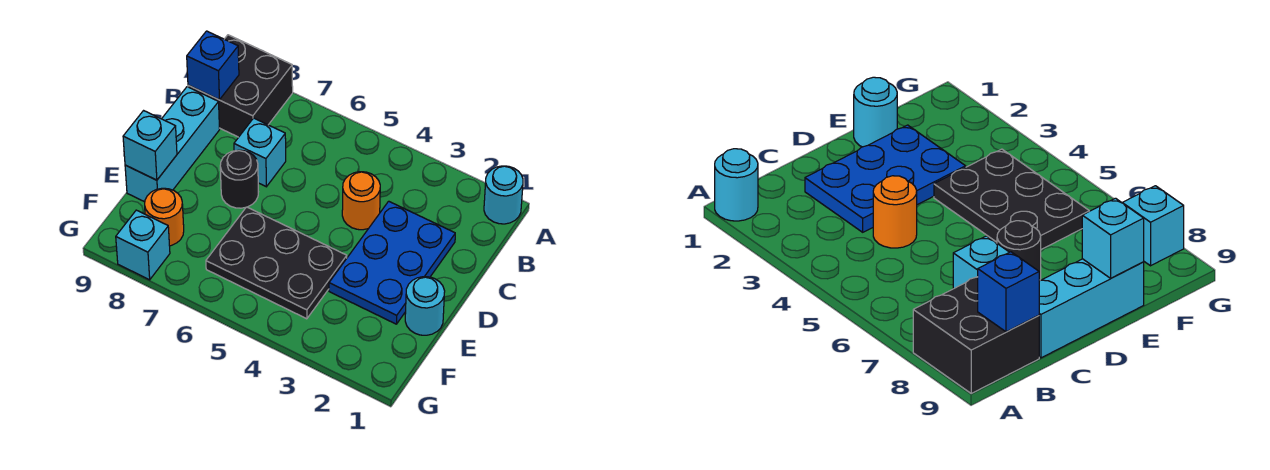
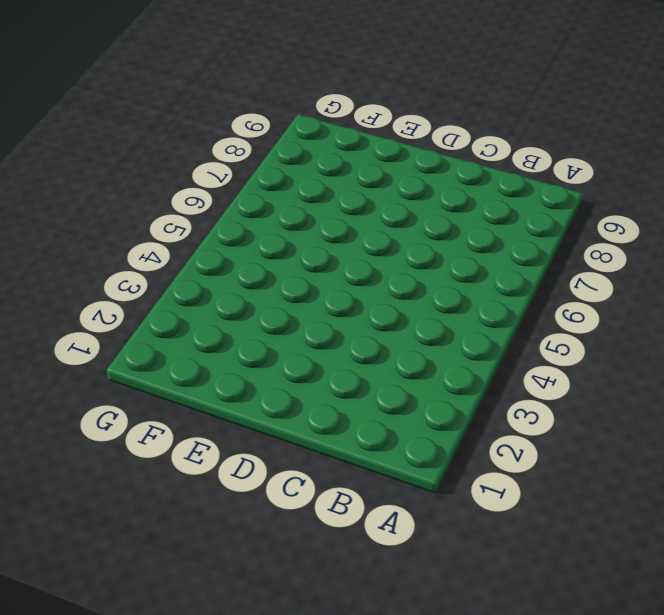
none -> cyan 1x1 round brick [484,166,523,224]
none -> black 2x2 brick [188,35,293,137]
none -> blue 2x3 plate [329,201,455,324]

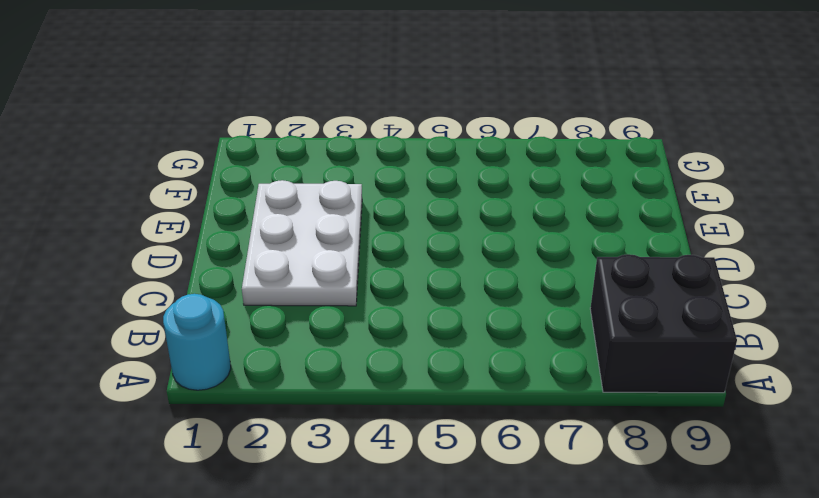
white 2x3 plate [242,180,362,306] -> blue 2x3 plate [329,201,455,324]
none -> orange 1x1 round brick [342,172,380,230]
none -> cyan 1x1 brick [234,118,286,187]
none -> cyan 1x3 brick [125,87,220,202]

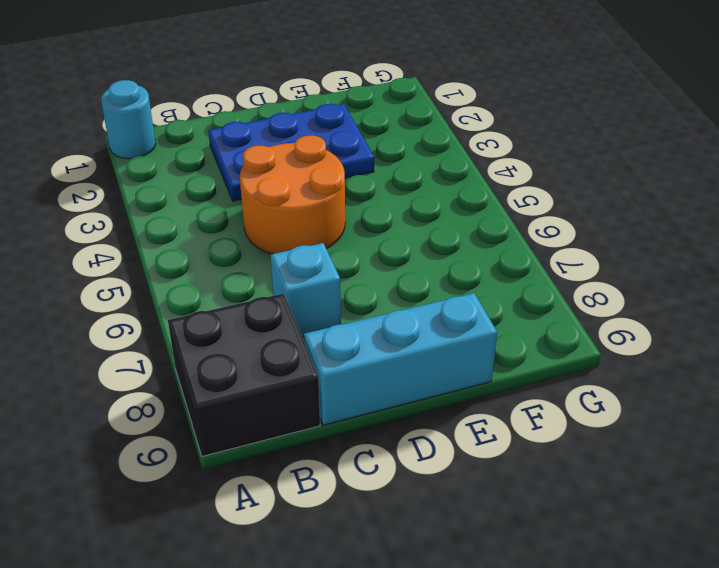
orange 2x2 round brick [240,136,345,254] -> orange 1x1 round brick [342,172,380,230]
none -> black 1x1 round brick [220,150,258,208]
none -> cyan 1x1 round brick [405,277,445,335]
none -> black 2x3 plate [206,207,347,319]

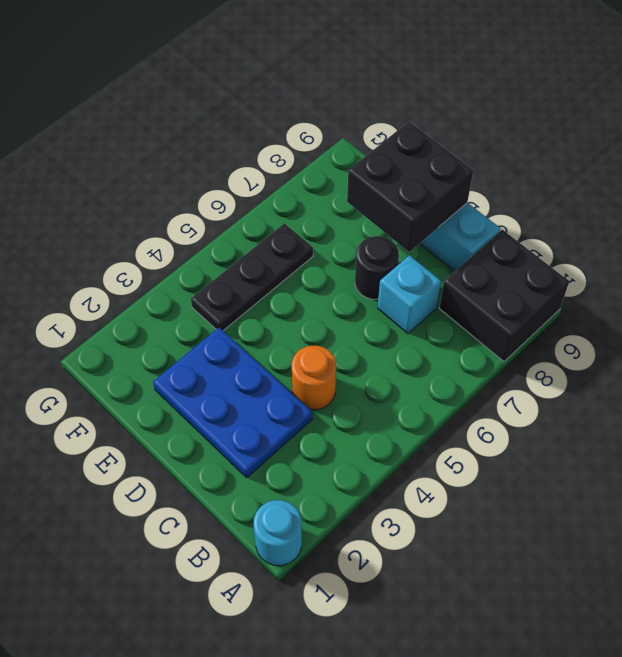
black 2x2 brick [347,122,473,252] -> cyan 1x1 brick [123,111,177,180]
black 1x3 plate [191,223,313,331] -> black 2x3 plate [206,207,347,319]
none -> cyan 1x1 round brick [405,277,445,335]
none -> orange 1x1 round brick [145,188,184,246]
none -> cyan 1x1 brick [116,210,170,280]

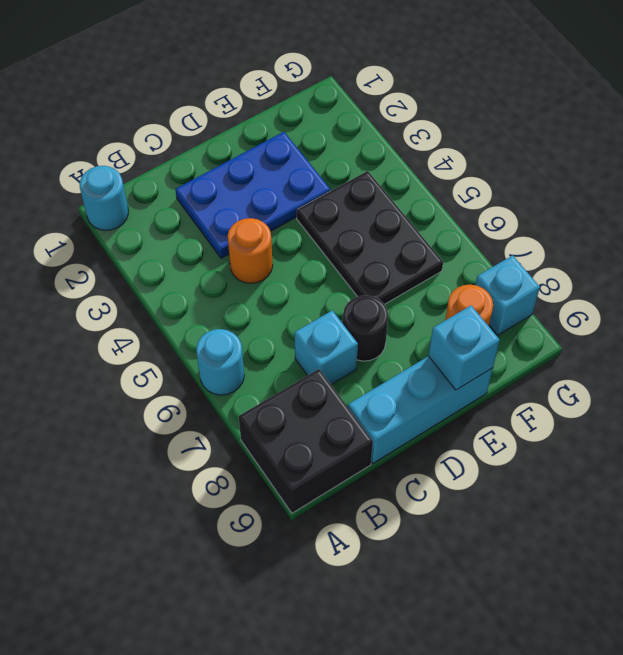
cyan 1x1 round brick [196,329,244,395] -> cyan 1x1 round brick moved to [405,277,445,335]
none -> blue 1x1 brick [187,31,239,100]

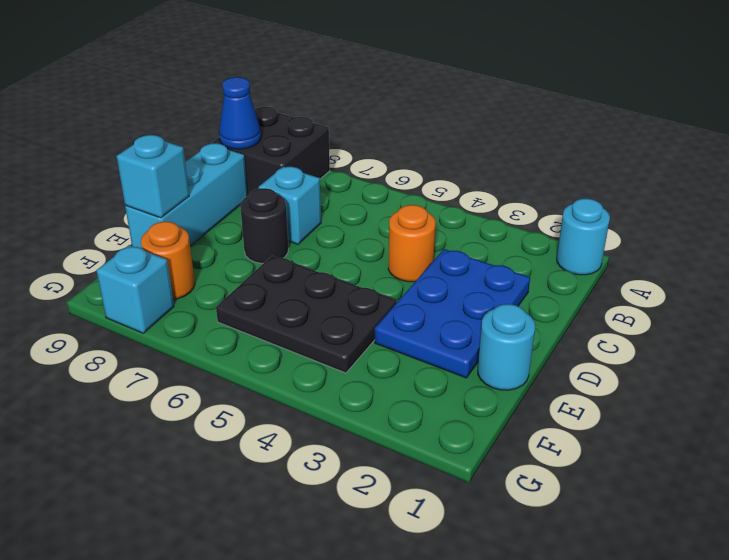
blue 1x1 cone [219,77,261,149] -> blue 1x1 brick [187,31,239,100]

